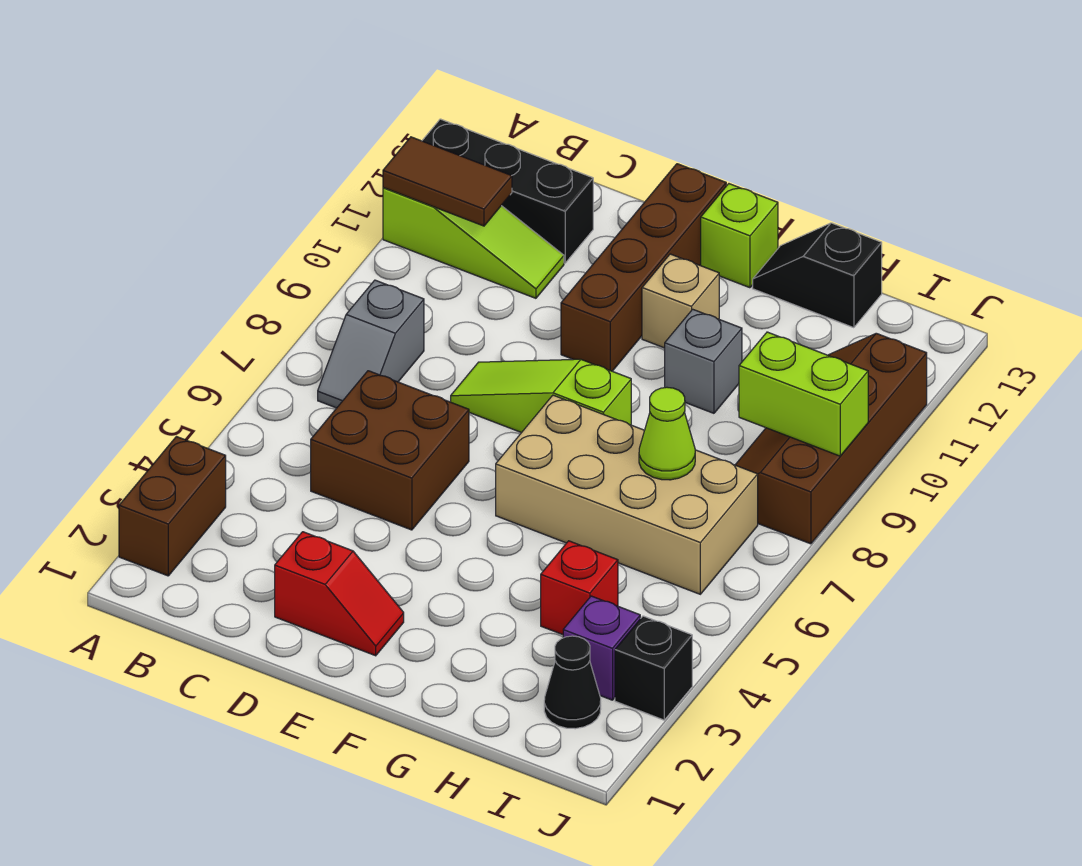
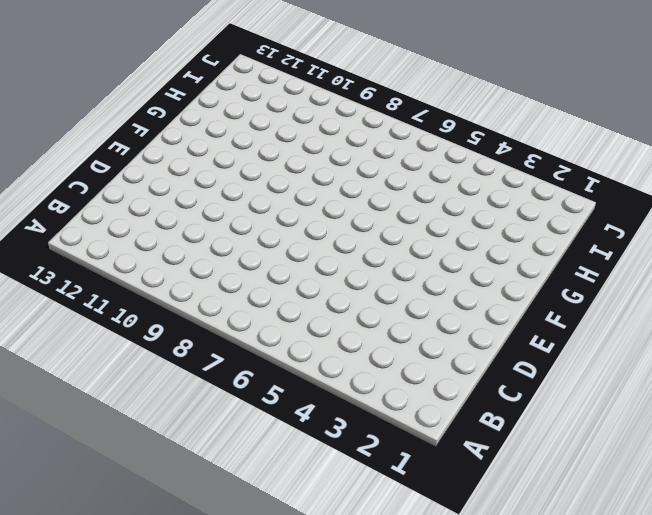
none -> brown 1x2 brick [119,437,226,576]
none -> lime 1x3 slope [383,188,564,298]
none -> black 1x3 brick [422,119,593,263]

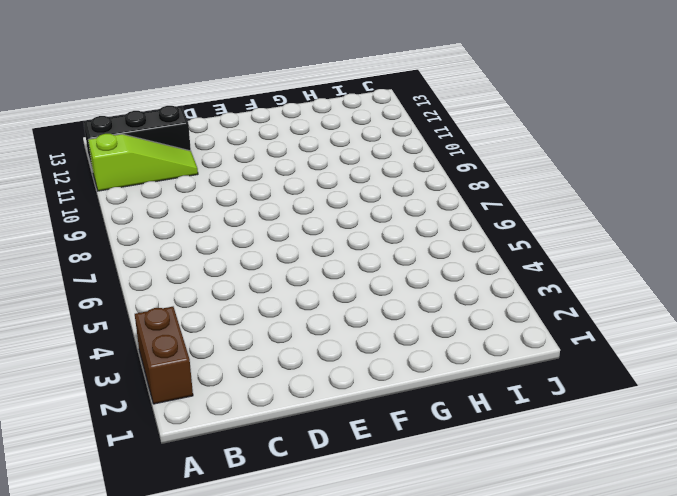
none -> grey 1x2 slope [318,280,424,408]
none -> brown 2x2 brick [311,371,469,530]
none -> red 1x2 slope [275,532,404,656]

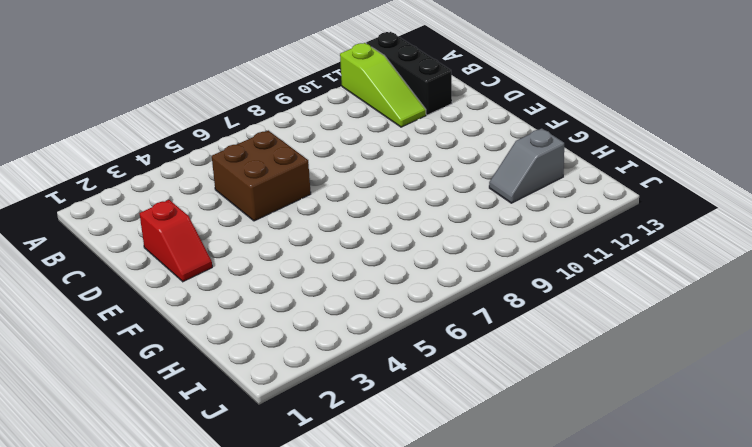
grey 1x2 slope [489,128,564,203] -> grey 1x2 slope moved to [318,280,424,408]
none -> brown 1x2 brick [119,437,226,576]
none -> lime 1x3 slope [451,359,631,433]
none -> brown 1x4 brick [561,164,726,371]

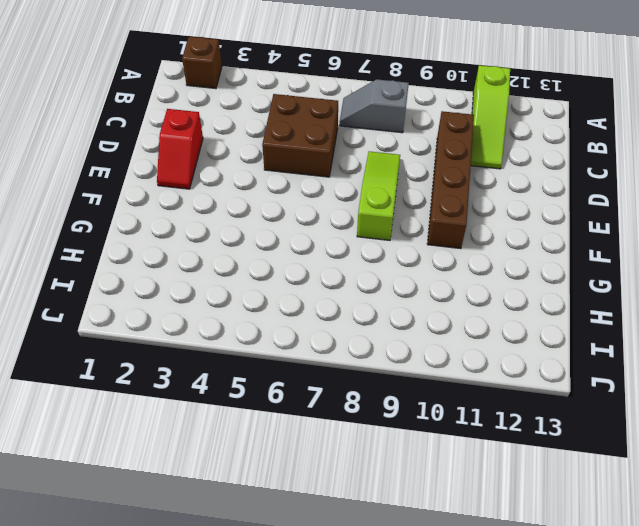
brown 1x1 brick [182,37,222,88] -> brown 1x2 brick [119,437,226,576]
brown 1x4 brick [427,111,474,249] -> brown 1x4 brick turned to [561,164,726,371]
none -> black 1x3 brick [422,119,593,263]
none -> tan 2x4 brick [496,395,758,594]
none -> tan 1x1 brick [642,254,719,348]

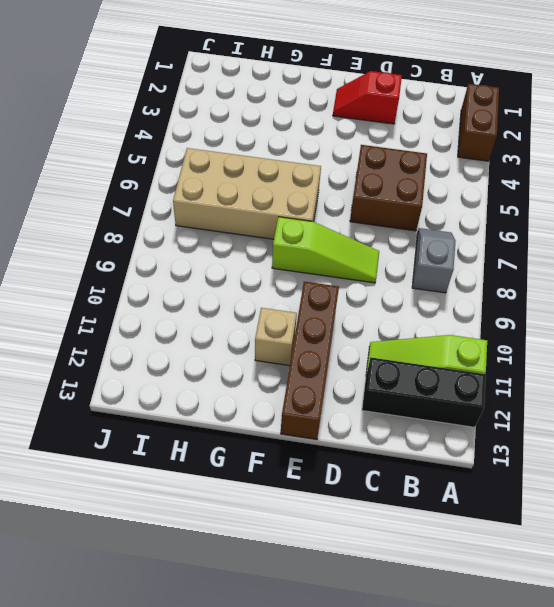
none -> lime 1x1 brick [701,184,778,288]
none -> grey 1x1 brick [665,309,742,413]
none -> black 1x2 slope [753,223,882,328]

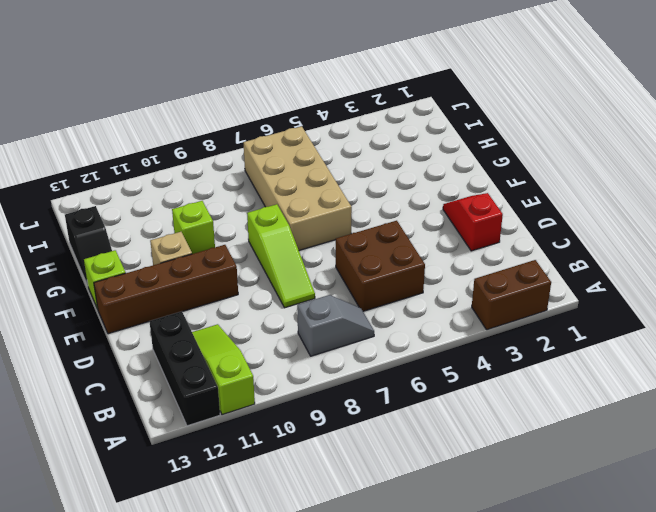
lime 1x1 brick [172,201,215,254] -> grey 1x1 brick [665,309,742,413]
none -> red 1x1 brick [541,541,618,635]
none -> black 1x1 cone [544,636,601,729]
none -> purple 1x1 brick [563,596,640,700]

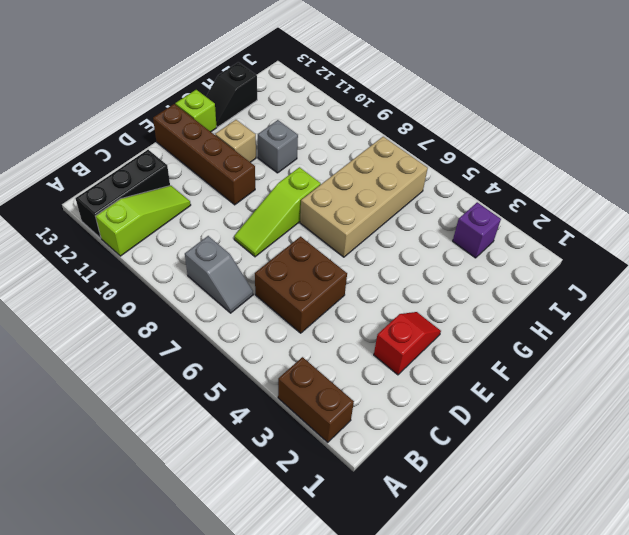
none -> red 1x1 brick [541,541,618,635]
none -> black 1x1 cone [544,636,601,729]
none -> brown 2x4 slope [735,333,927,544]

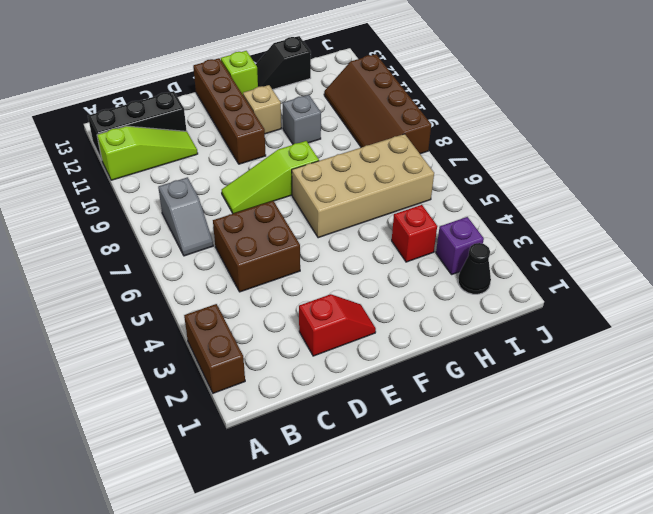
none -> black 1x1 brick [615,616,692,720]
none -> brown 1x2 tile [383,137,512,226]
none -> lime 1x1 cone [639,387,695,480]

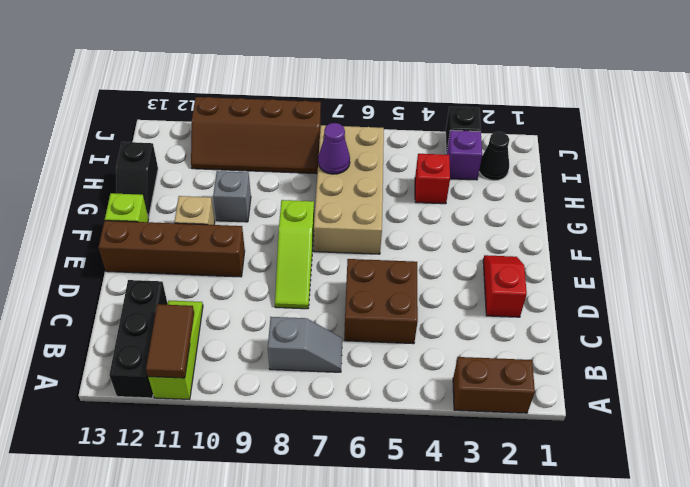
purple 1x1 cone [318,123,350,174] -> lime 1x1 cone [639,387,695,480]
none -> lime 1x2 brick [739,332,868,456]

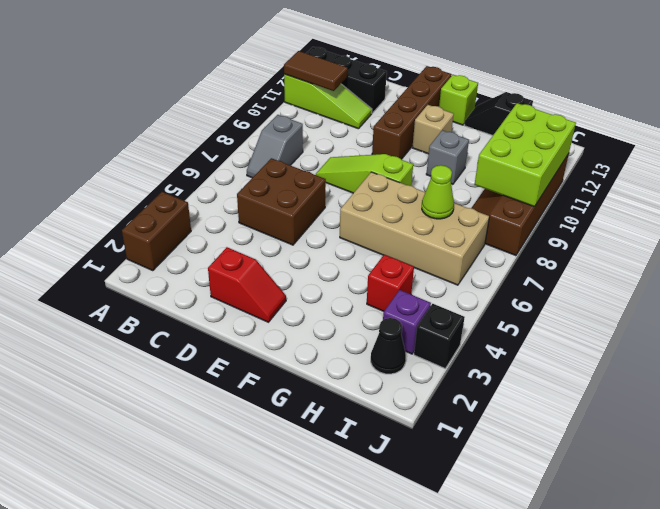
lime 2x3 brick [474,103,576,207] -> lime 1x2 brick [739,332,868,456]

